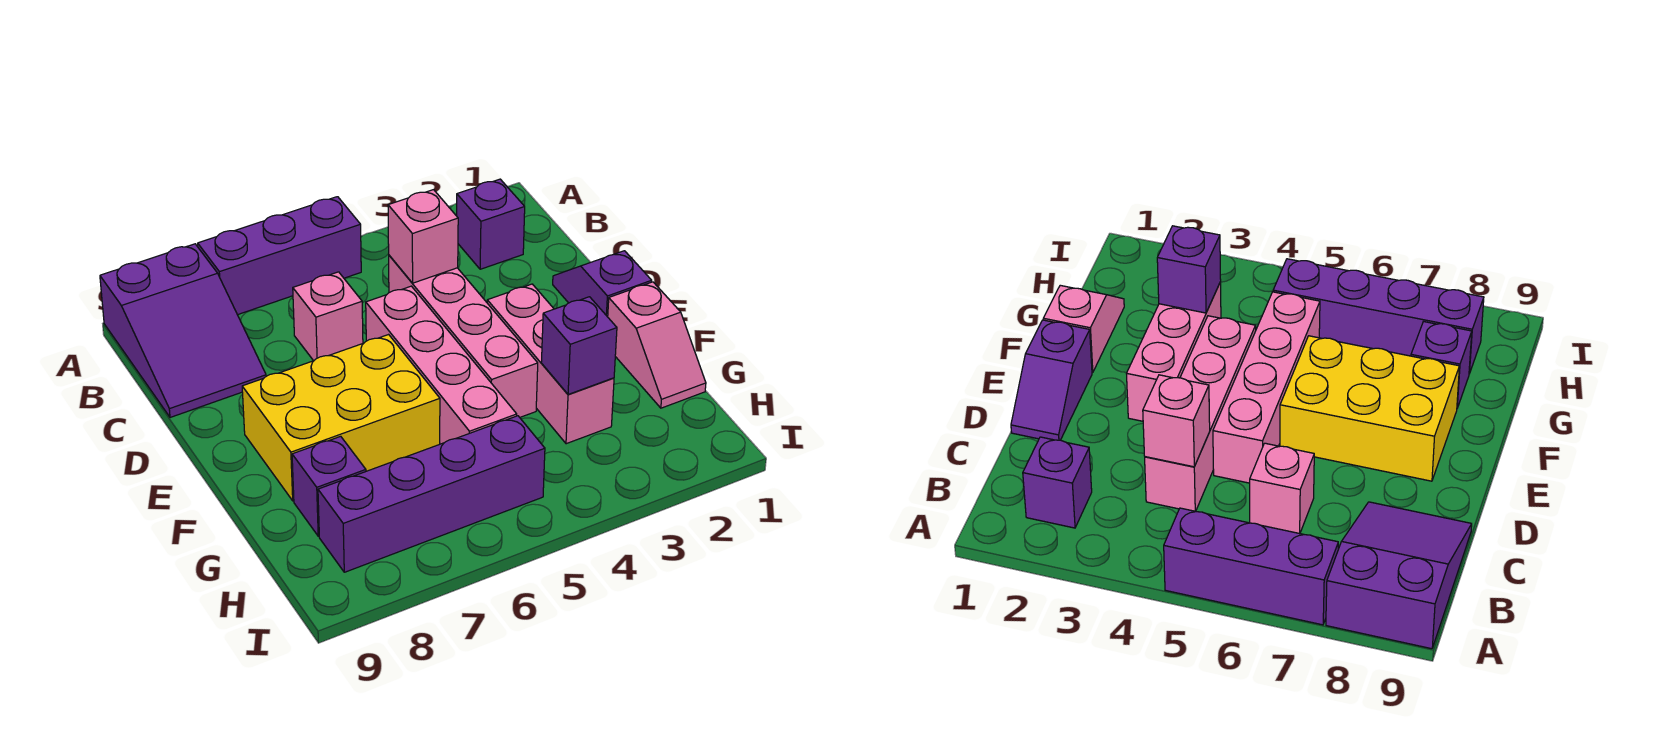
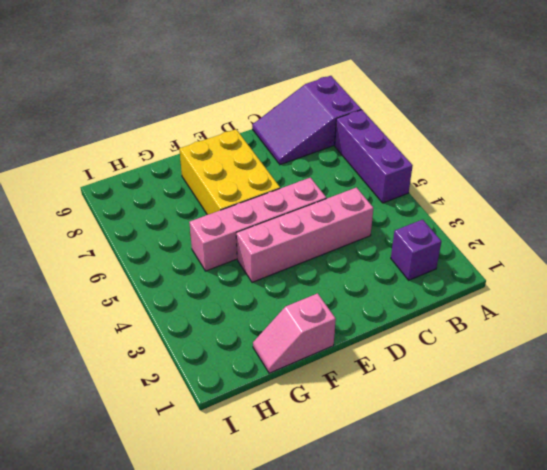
none -> pink 1x1 brick [293,272,363,361]
none -> purple 1x2 slope [553,251,652,317]
none -> pink 1x3 brick [487,284,614,444]

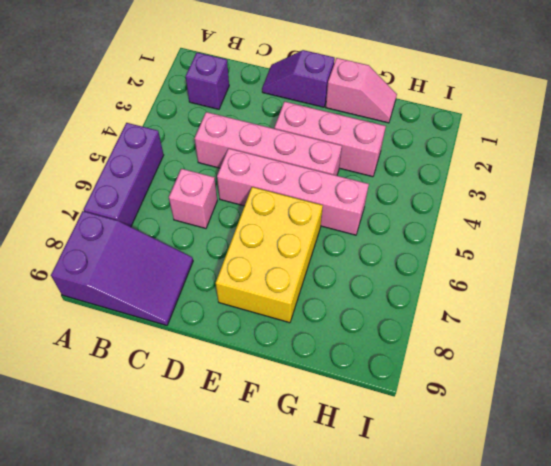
none -> purple 1x1 brick [292,436,366,536]
none -> purple 1x4 brick [318,416,545,572]
none -> pink 1x1 brick [388,190,458,283]

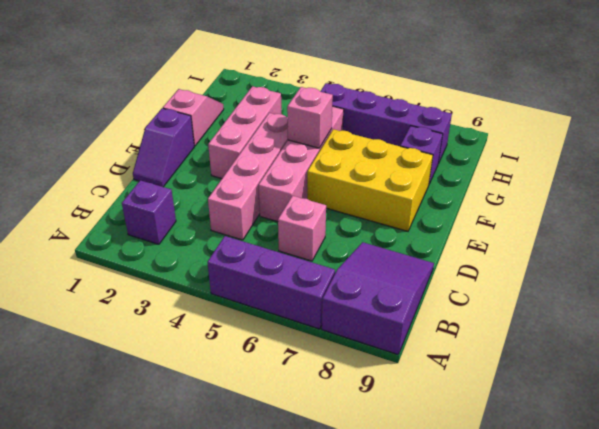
pink 1x1 brick [287,87,333,148] -> pink 1x1 brick moved to [388,190,458,283]
none -> purple 1x1 brick [541,297,617,394]

